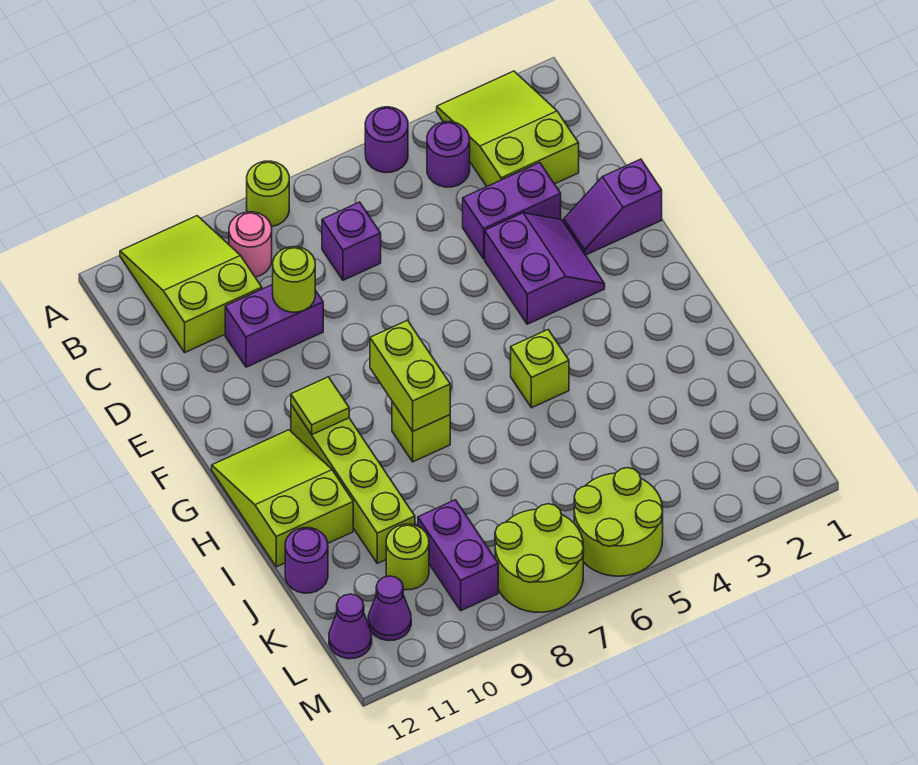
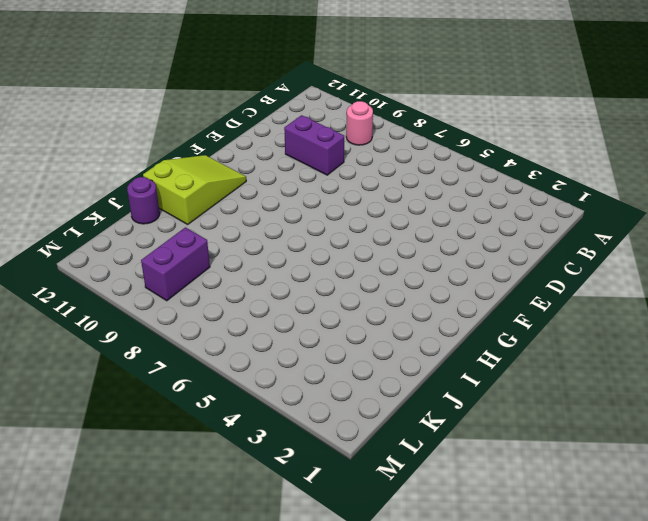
none -> lime 2x3 slope [437,71,579,186]
none -> purple 1x1 round brick [365,107,408,173]
none -> lime 1x1 round brick [247,161,289,227]

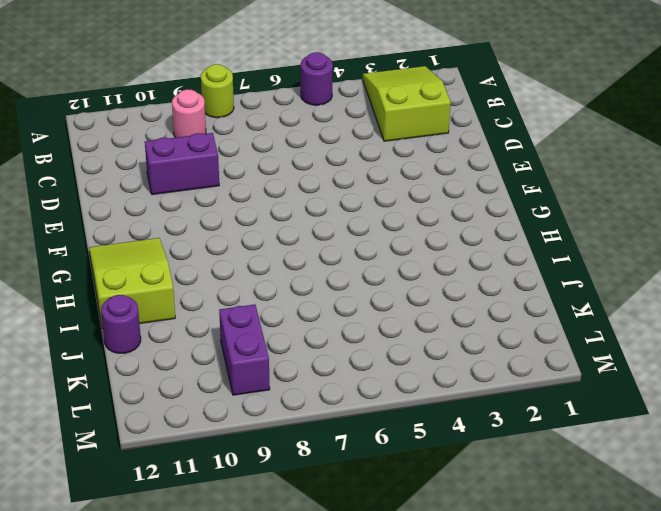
none -> lime 2x3 slope [120,216,262,352]
none -> purple 1x1 round brick [427,122,470,187]
none -> purple 1x1 brick [322,202,381,280]

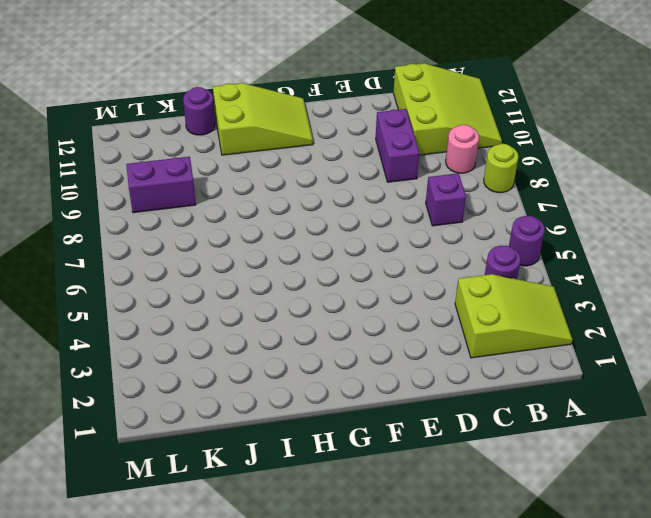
lime 3x3 slope [393,63,502,155] -> lime 2x3 slope [120,216,262,352]
none -> purple 1x2 brick [463,163,561,259]
none -> purple 1x2 slope [564,159,662,255]
none -> purple 2x2 slope [485,213,605,324]

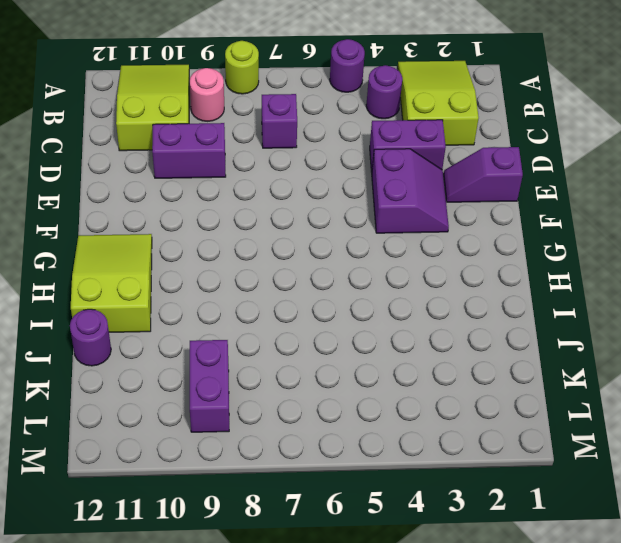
none -> lime 1x4 brick [291,405,415,563]
none -> lime 1x1 brick [511,330,569,408]
none -> lime 1x1 brick [392,402,450,462]

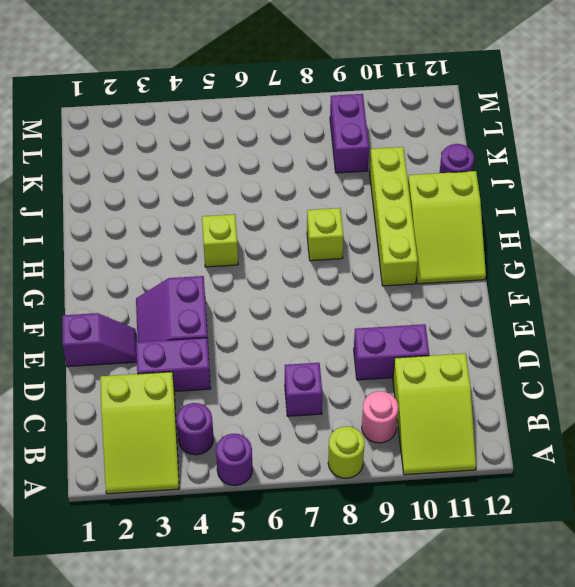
none -> lime 1x1 round brick [386,524,429,590]
none -> lime 2x2 round brick [574,468,663,576]
none -> lime 2x2 round brick [495,504,584,612]

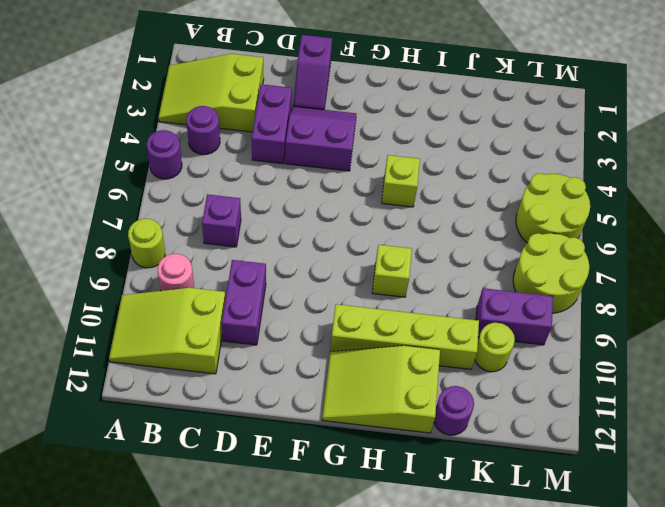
none -> purple 1x1 cone [368,576,411,641]
none -> purple 1x1 cone [329,594,372,659]
none -> lime 1x1 round brick [273,247,315,312]

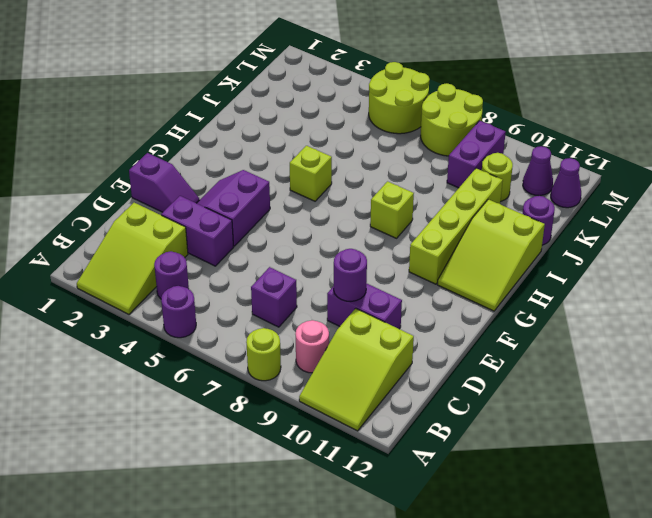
purple 1x1 round brick [334,249,367,301] -> lime 1x1 round brick [273,247,315,312]
none -> lime 1x2 brick [370,320,450,431]
none -> lime 1x1 tile [291,377,349,435]

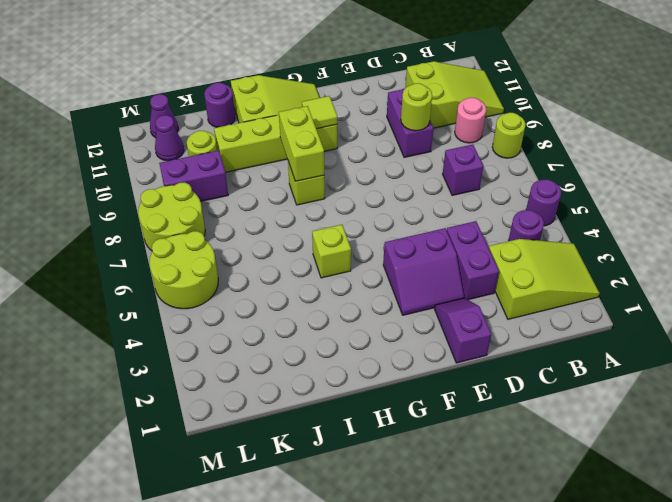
lime 1x2 brick [279,106,324,181] -> lime 1x2 brick turned to [370,320,450,431]

